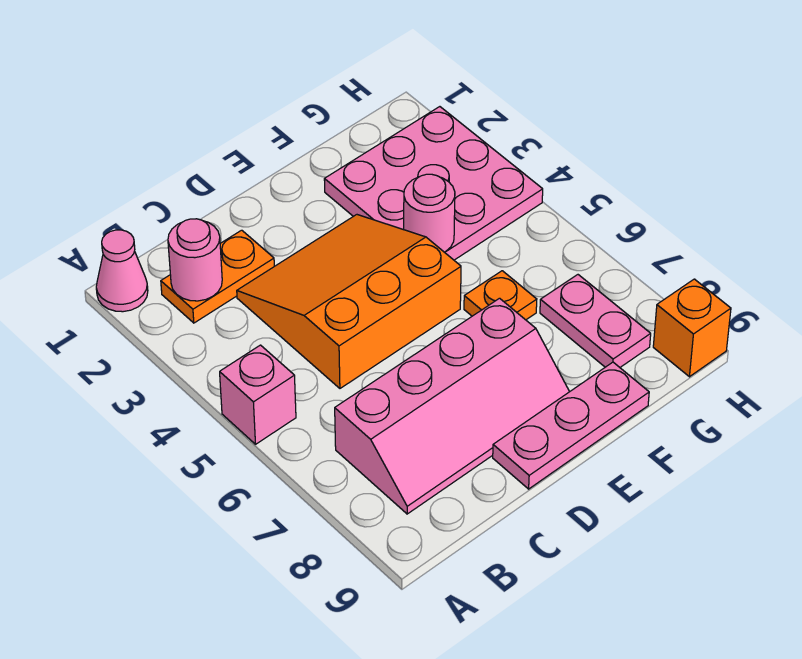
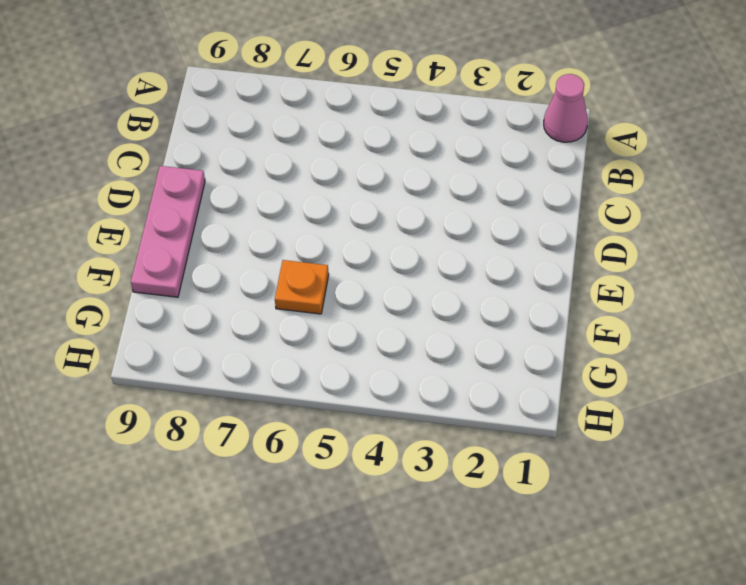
none -> pink 1x1 brick [220,345,296,444]
none -> orange 1x2 plate [161,230,274,323]
none -> pink 2x4 slope [335,298,569,514]

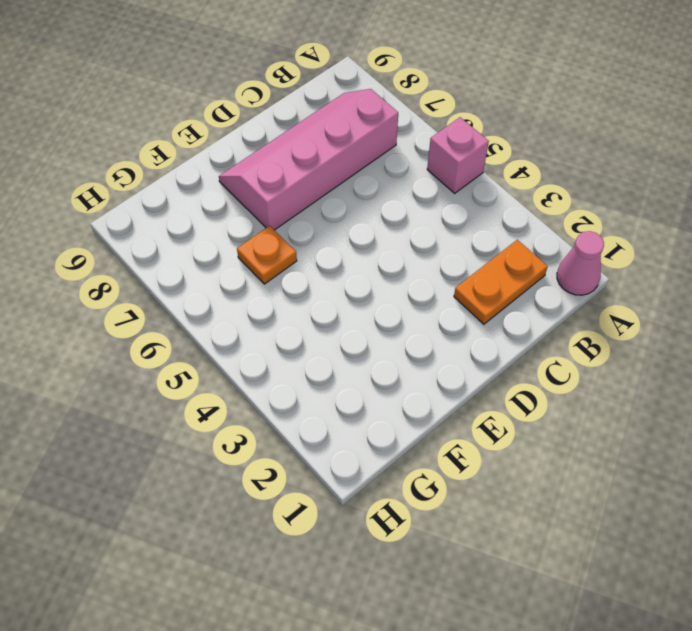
none -> orange 3x3 slope [237,215,461,388]
none -> pink 1x3 plate [493,362,649,489]
none -> pink 3x3 plate [324,107,543,260]

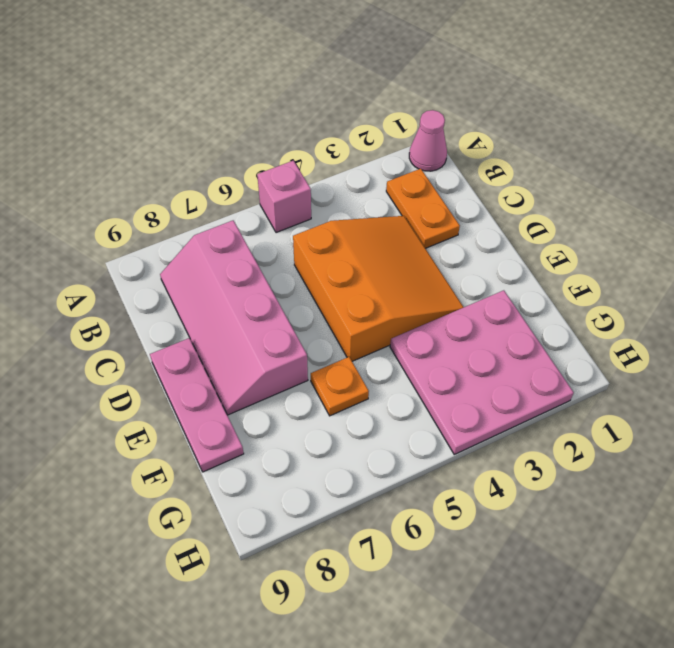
none -> pink 1x2 plate [540,275,651,367]
none -> orange 1x1 brick [653,279,731,377]
none -> pink 1x1 round brick [168,219,222,301]

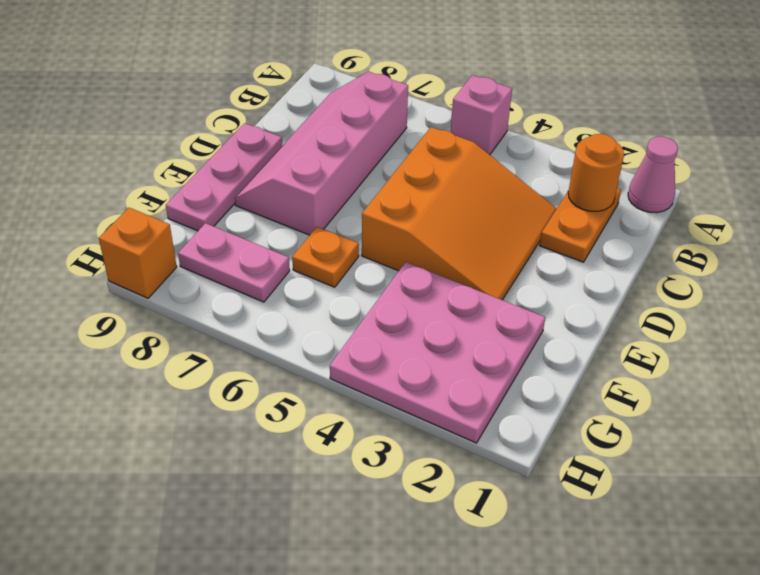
orange 1x1 round brick [568,134,624,211] -> pink 1x1 round brick [168,219,222,301]
none -> pink 1x1 round brick [404,174,455,252]

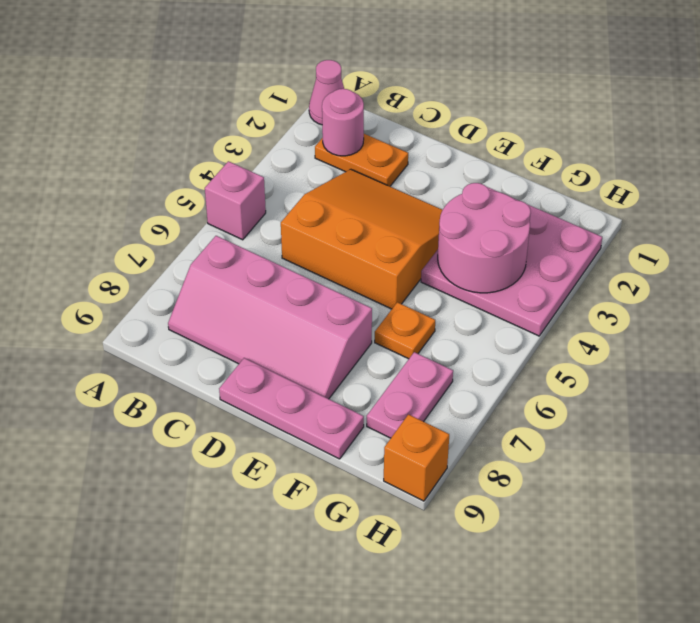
pink 2x2 round brick [438,183,531,293] -> pink 1x1 round brick [404,174,455,252]

